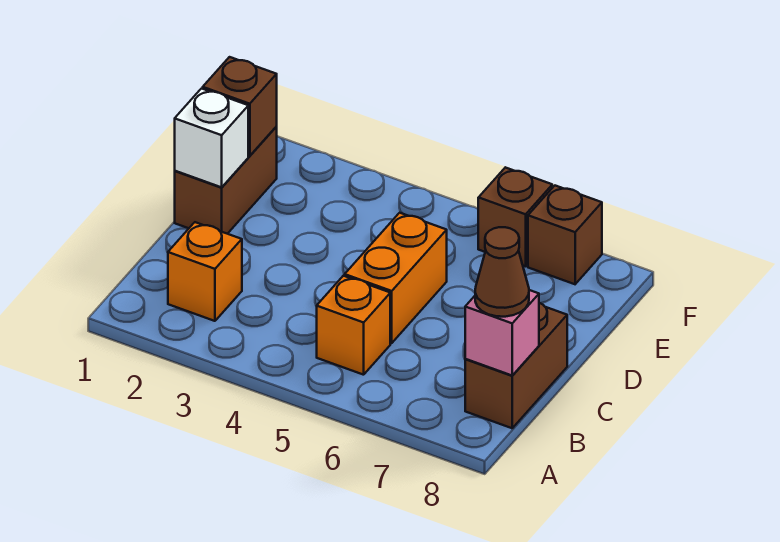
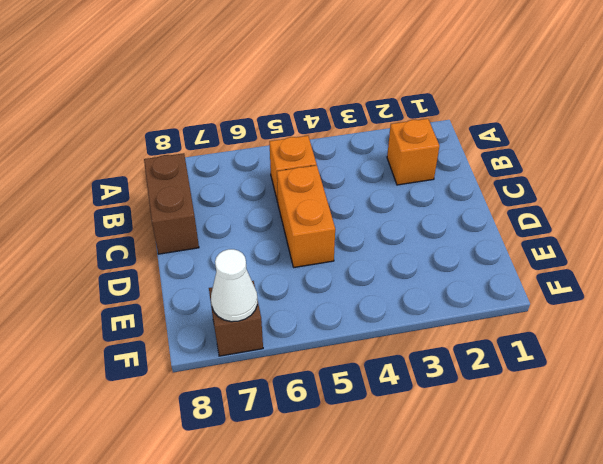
white 1x1 cone [211,249,257,322] -> none
none -> brown 1x2 brick [175,127,277,234]
none -> brown 1x1 brick [478,167,552,266]

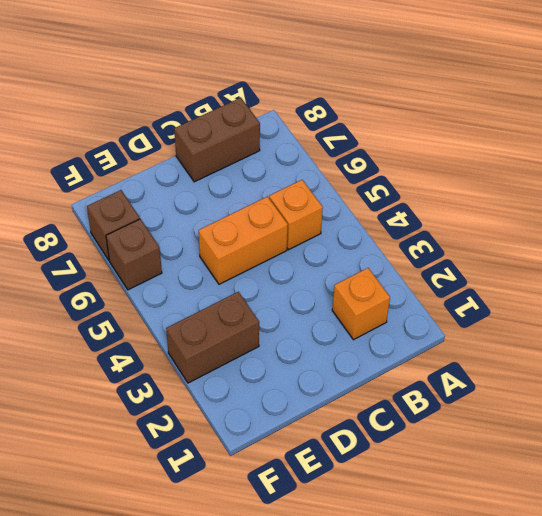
brown 1x2 brick [166,292,259,383] -> brown 1x2 brick moved to [175,127,277,234]
none -> pink 1x1 brick [465,290,539,376]
none -> white 1x1 brick [175,89,248,187]

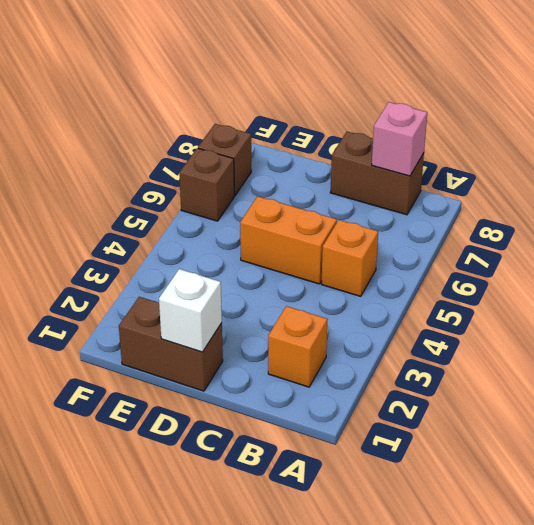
none -> brown 1x1 brick [203,57,277,156]
none -> brown 1x1 cone [475,227,529,317]

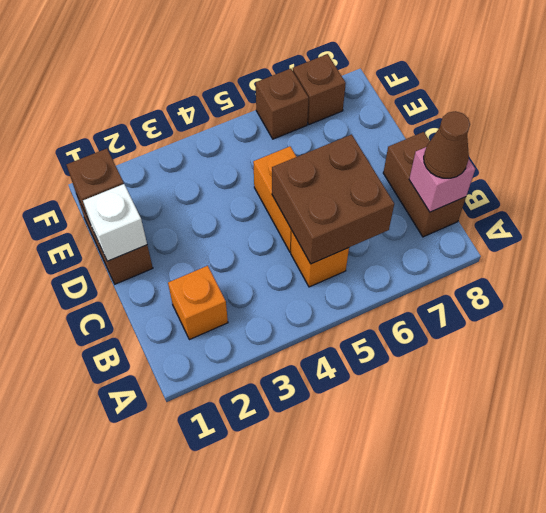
brown 2x2 brick [272,134,394,264] -> none

